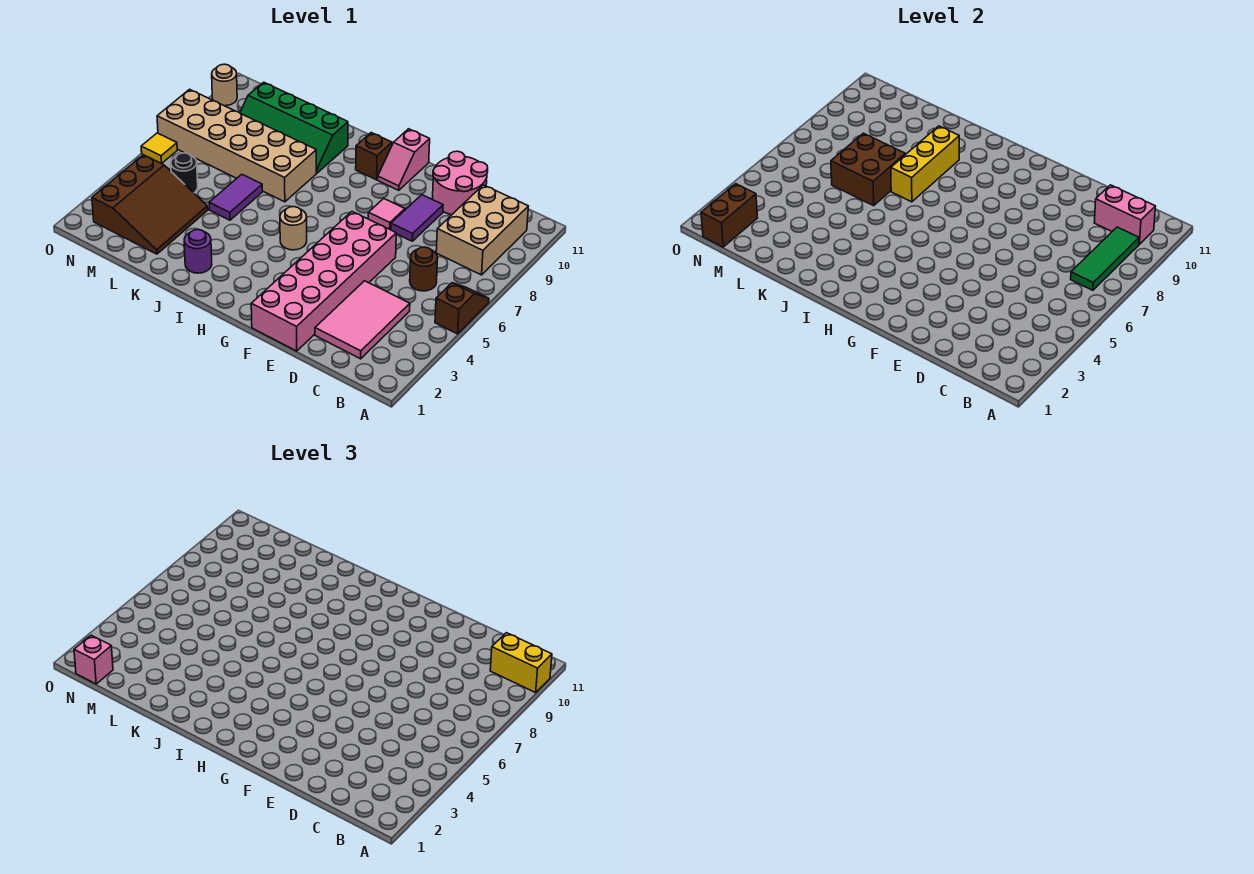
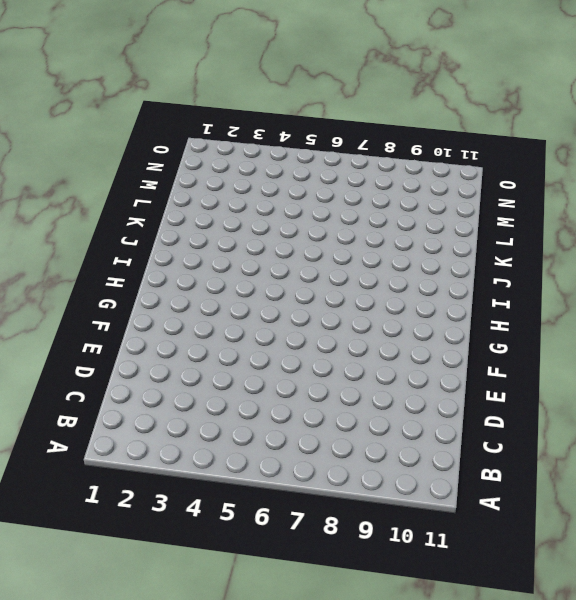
none -> brown 1x2 slope [435,283,489,334]
none -> tan 2x3 brick [436,185,528,275]
none -> pink 2x3 tile [315,281,410,359]

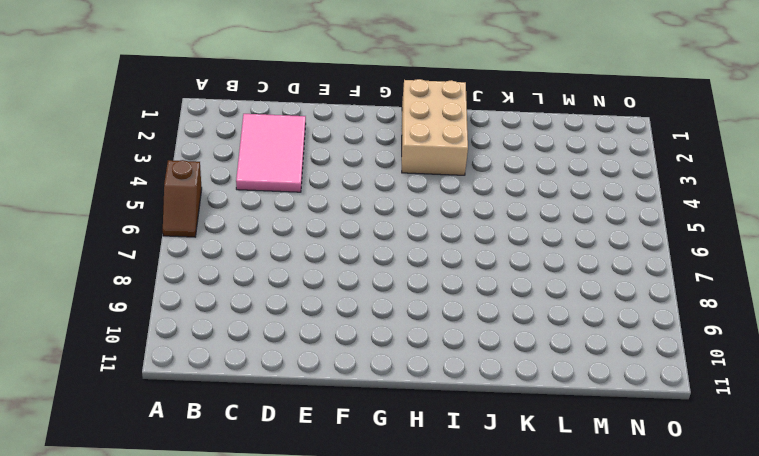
tan 2x3 brick [402,79,468,175] -> tan 2x3 brick moved to [436,185,528,275]
none -> brown 1x1 round brick [410,247,438,291]
none -> pink 2x2 round brick [433,151,488,215]
none -> pink 2x6 brick [251,212,396,351]

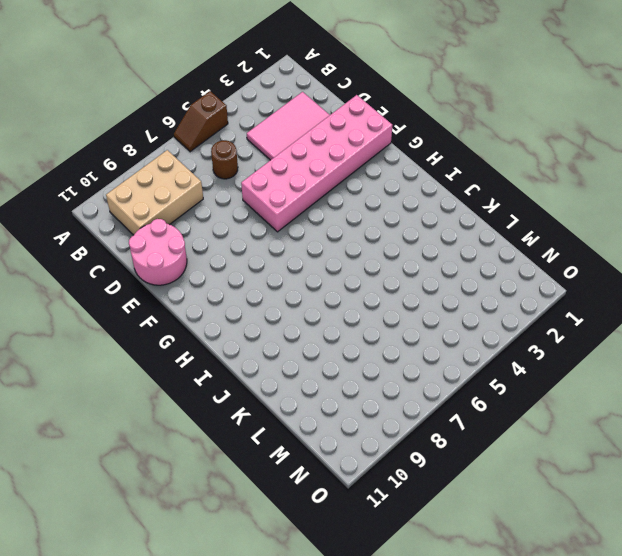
none -> purple 1x2 tile [391,195,443,241]
none -> pink 1x1 tile [368,198,405,230]
none -> pink 1x2 slope [378,129,430,190]

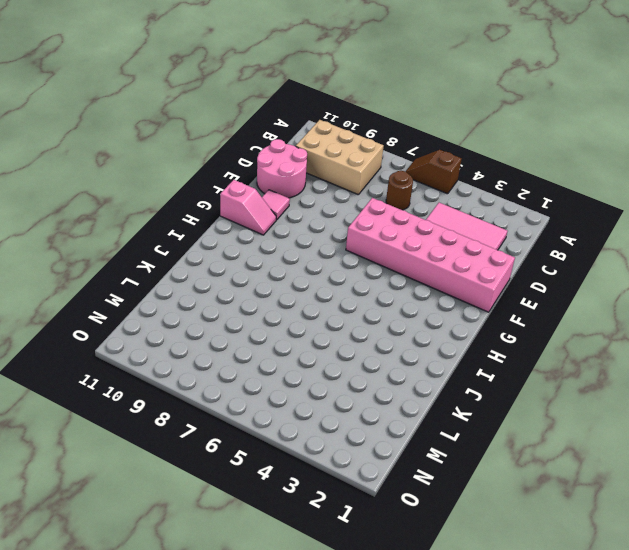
pink 1x1 tile [262,190,290,220] -> pink 1x1 tile moved to [368,198,405,230]
none -> purple 1x2 tile [391,195,443,241]
none -> tan 1x1 round brick [280,207,307,250]
none -> brown 1x1 brick [356,133,392,180]

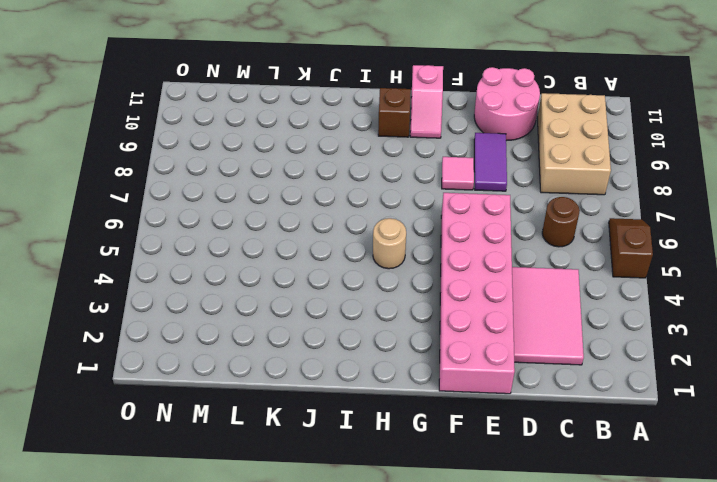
none -> purple 1x1 round brick [184,230,212,273]
none -> tan 2x6 brick [157,89,316,202]
none -> green 2x4 slope [240,82,348,173]

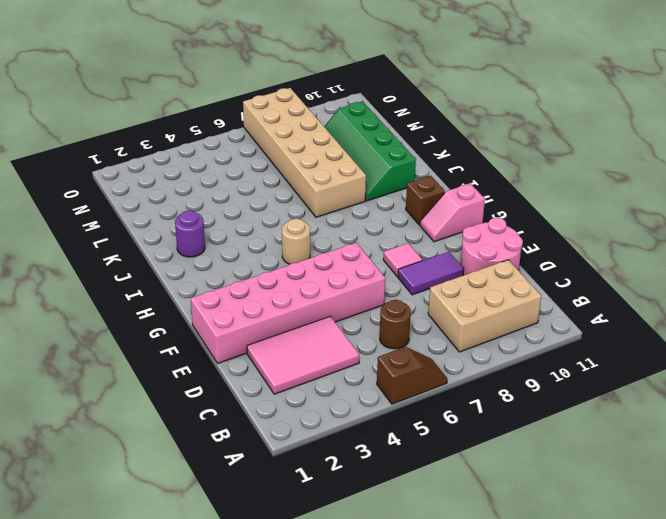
none -> purple 1x2 tile [209,174,262,220]
none -> brown 3x3 slope [92,155,208,254]
none -> black 1x1 round brick [171,153,198,193]

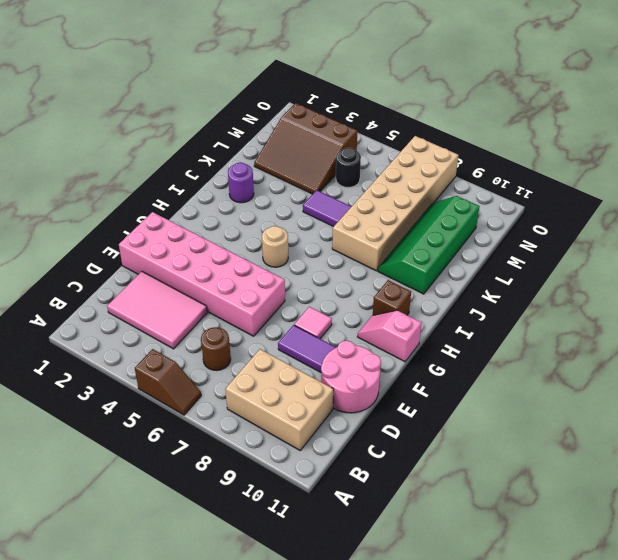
none -> yellow 1x1 tile [141,133,177,163]
none -> tan 1x1 round brick [212,64,237,106]
none -> green 1x3 tile [1071,227,1139,290]

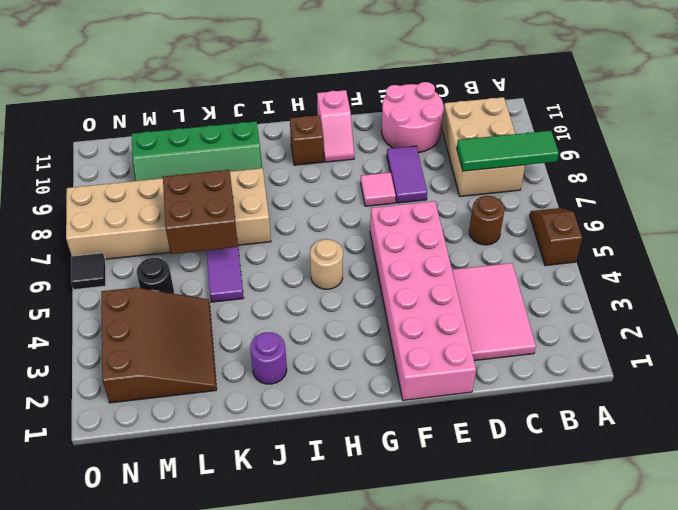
green 1x3 tile [457,131,559,171] -> green 1x3 tile turned to [1071,227,1139,290]
black 1x1 tile [71,253,106,290] -> yellow 1x1 tile [141,133,177,163]
none -> tan 1x1 round brick [212,64,237,106]
none -> pink 1x2 brick [1094,185,1155,244]
none -> yellow 1x3 brick [891,126,959,202]

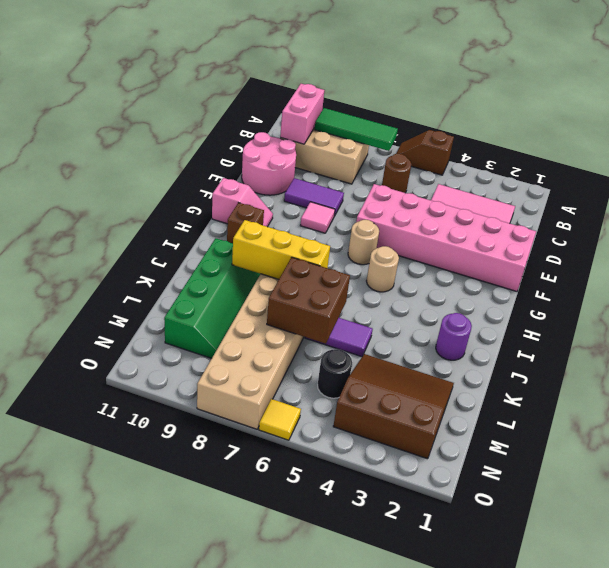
tan 1x1 round brick [348,220,379,265] -> tan 1x1 round brick moved to [212,64,237,106]
none -> brown 1x2 brick [701,184,758,247]
none -> yellow 1x2 brick [490,633,552,693]
none -> pink 1x1 brick [74,635,113,684]

